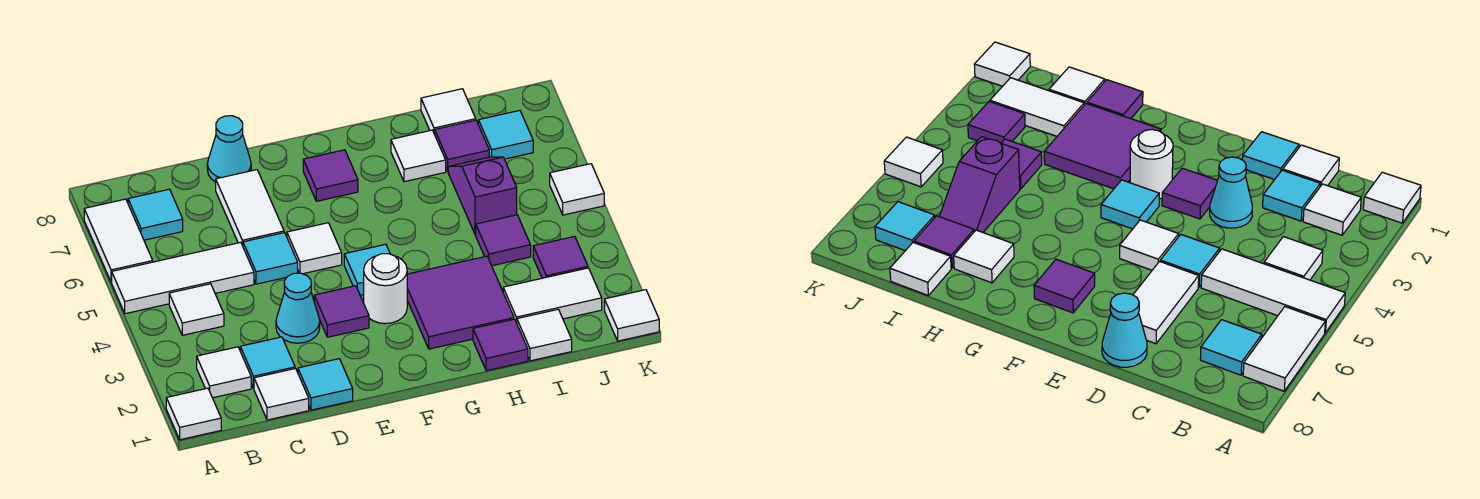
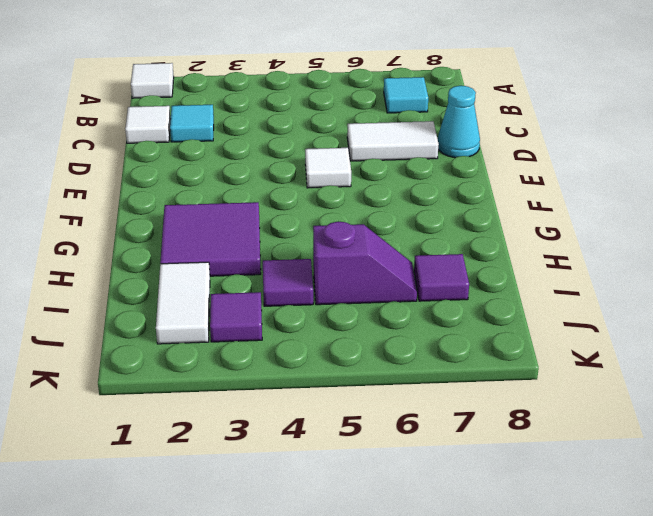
none -> white 1x3 tile [112,242,254,314]
none -> white 1x2 tile [84,199,153,282]
none -> white 1x1 tile [197,347,251,398]
none -> white 1x1 tile [169,284,224,335]

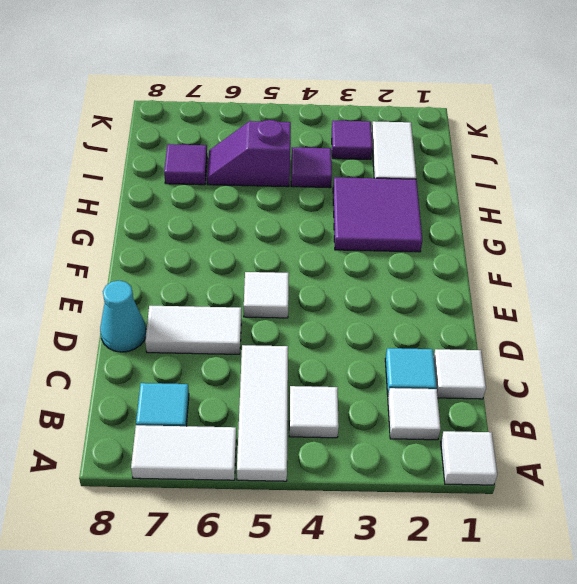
none -> cyan 1x1 tile [298,359,353,410]
none -> cyan 1x1 cone [276,273,320,343]
none -> cyan 1x1 tile [243,233,298,284]
none -> purple 1x1 tile [314,286,369,337]

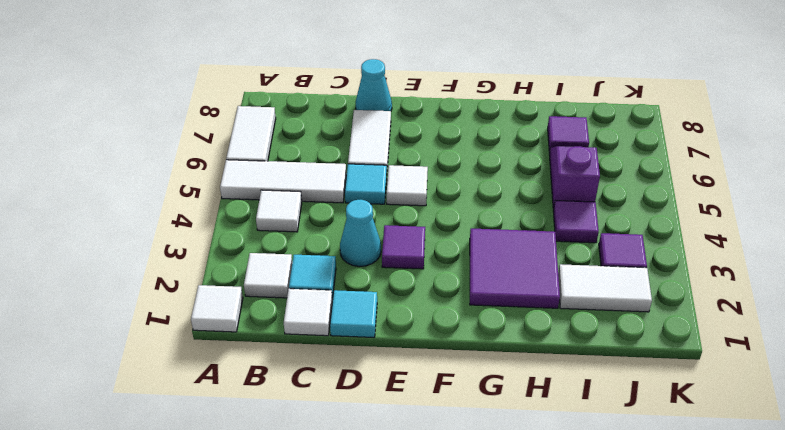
none -> cyan 1x1 tile [128,189,183,240]
none -> white 1x1 round brick [364,254,407,324]
none -> cyan 1x1 tile [344,244,390,295]
none -> purple 1x1 tile [303,150,358,201]

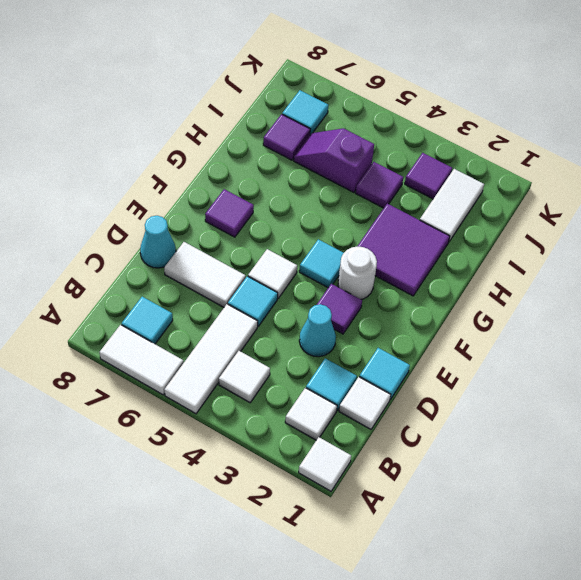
none -> purple 1x1 tile [473,319,528,371]
none -> white 1x1 tile [391,130,446,182]
none -> white 1x1 tile [517,309,572,361]
none -> white 1x1 tile [421,89,476,134]

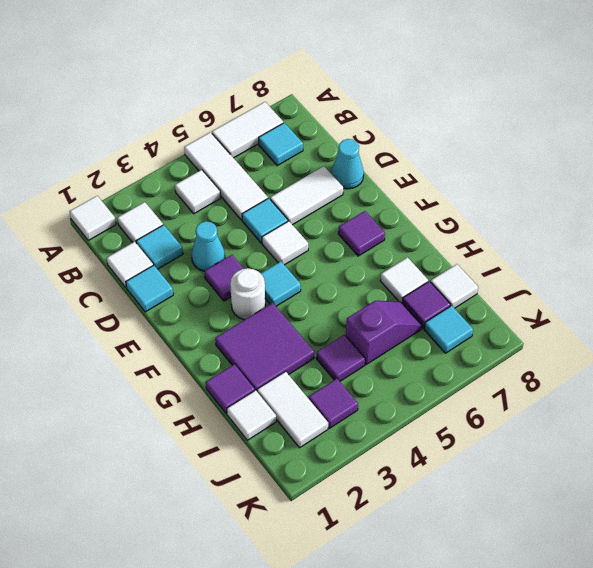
none -> white 1x1 tile [605,290,659,341]
none -> white 1x1 tile [550,164,604,215]

